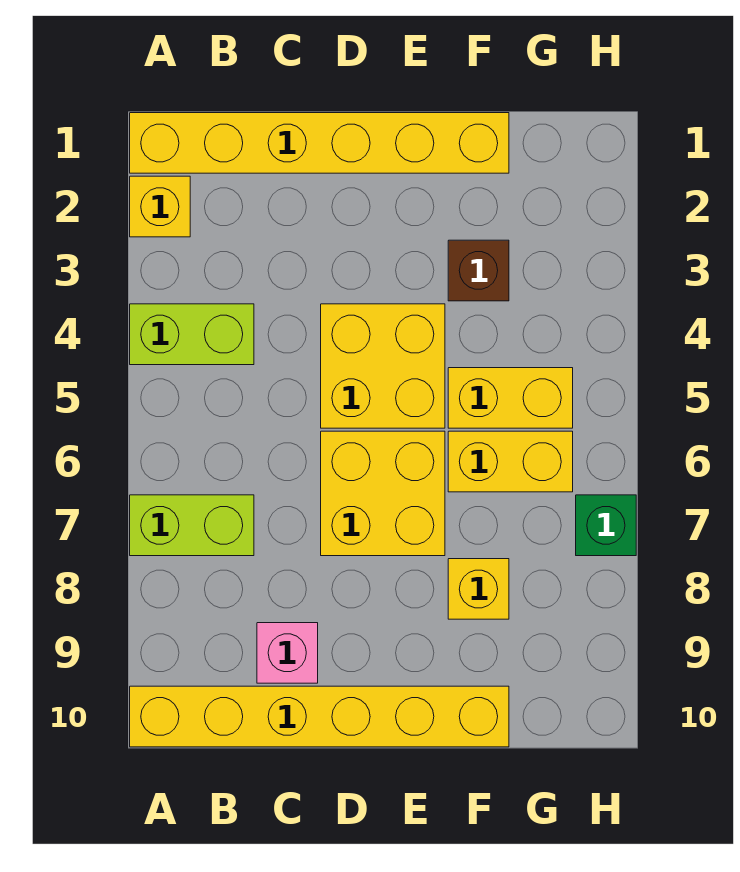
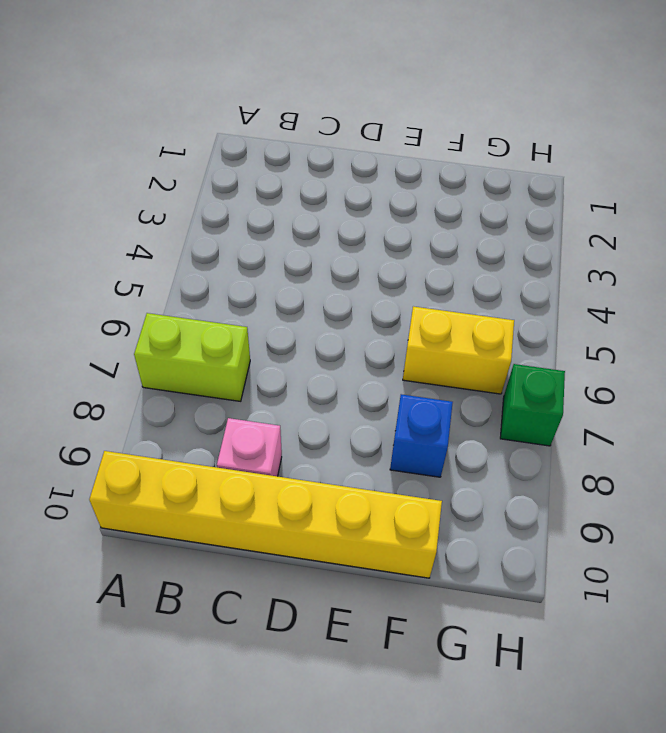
blue 1x1 brick [390,394,453,477] -> yellow 1x1 brick [448,559,509,619]
none -> yellow 1x6 brick [130,113,509,173]
none -> yellow 1x1 brick [130,176,190,237]
none -> lime 1x2 brick [130,304,254,365]

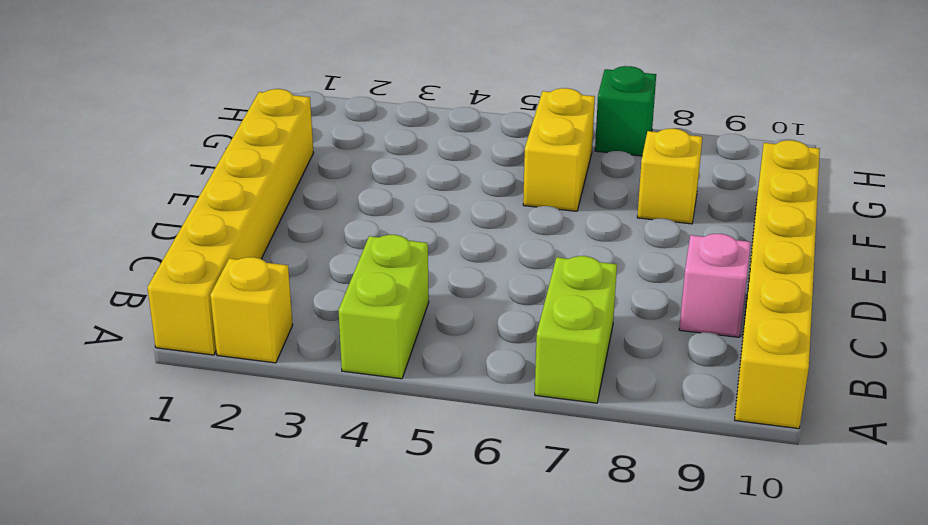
none -> yellow 2x2 brick [321,304,445,428]
none -> yellow 2x2 brick [321,431,445,556]
none -> brown 1x1 brick [448,240,509,301]

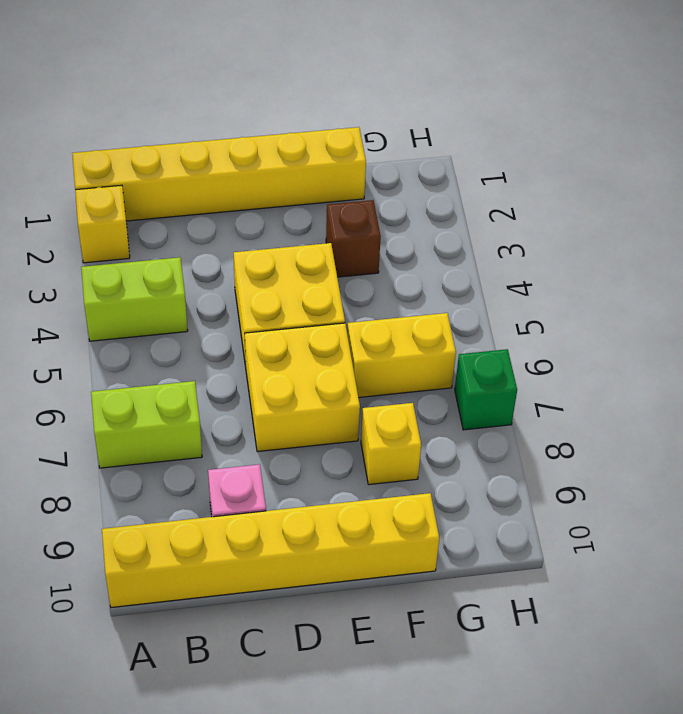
none -> yellow 1x2 brick [448,368,573,428]

